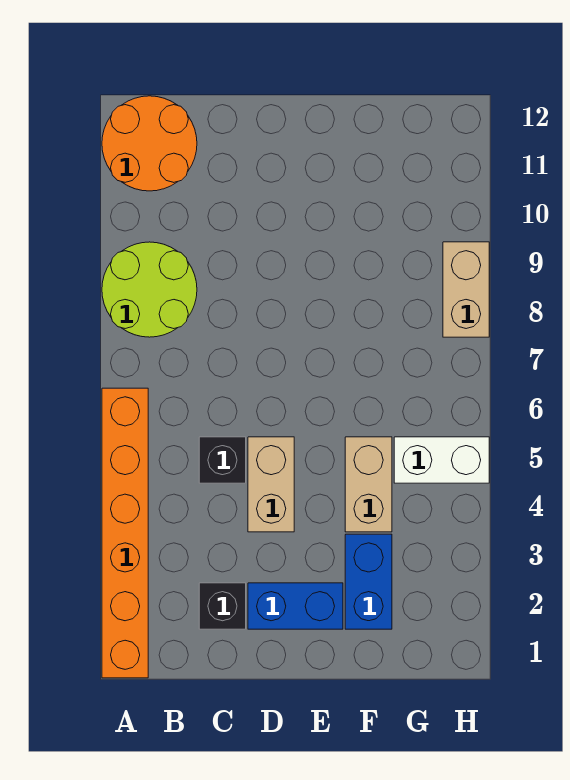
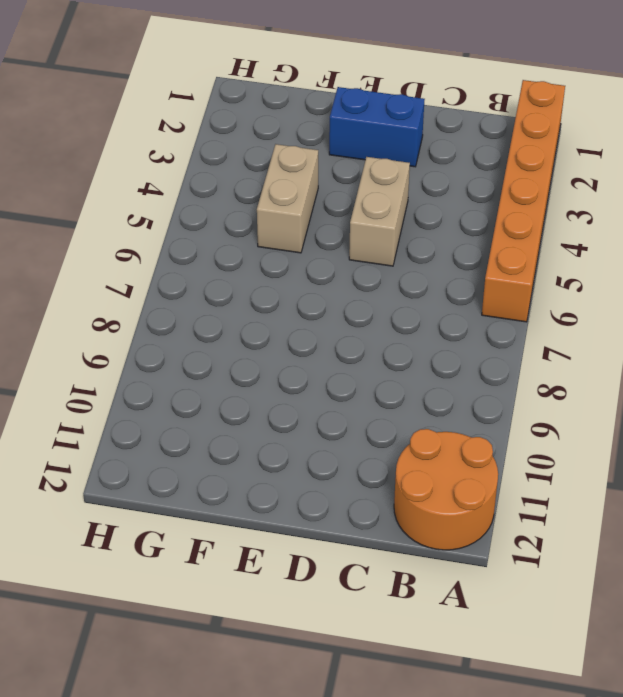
none -> lime 2x2 round brick [102,242,197,337]
none -> black 1x1 brick [199,583,246,629]

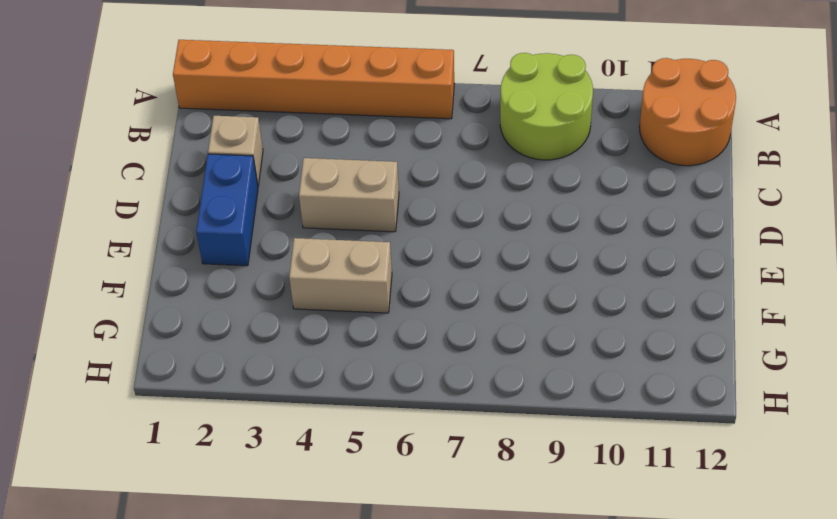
tan 1x1 brick [208,116,263,186] -> black 1x1 brick [199,583,246,629]
none -> black 1x1 brick [199,437,246,483]
none -> blue 1x2 brick [345,534,392,629]

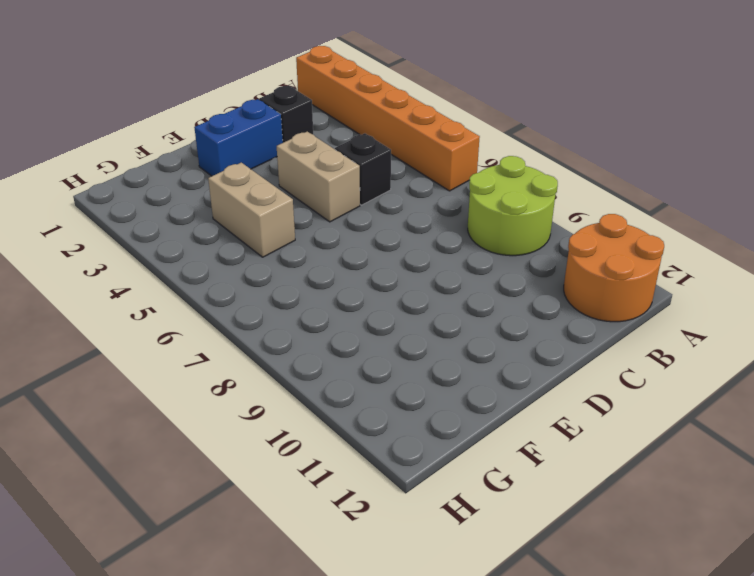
none -> blue 1x2 brick [345,534,392,629]
none -> white 1x2 brick [394,437,489,483]

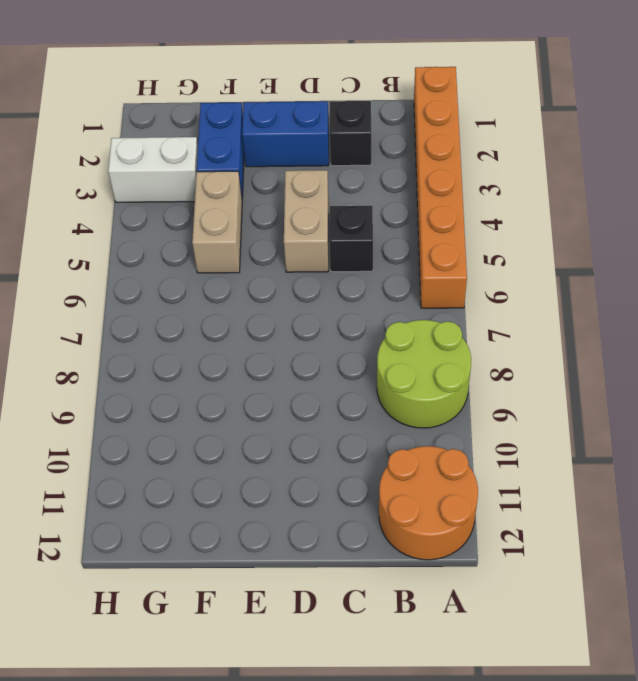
white 1x2 brick [108,137,198,202] -> white 1x2 brick moved to [394,437,489,483]
none -> tan 1x2 brick [443,242,489,337]

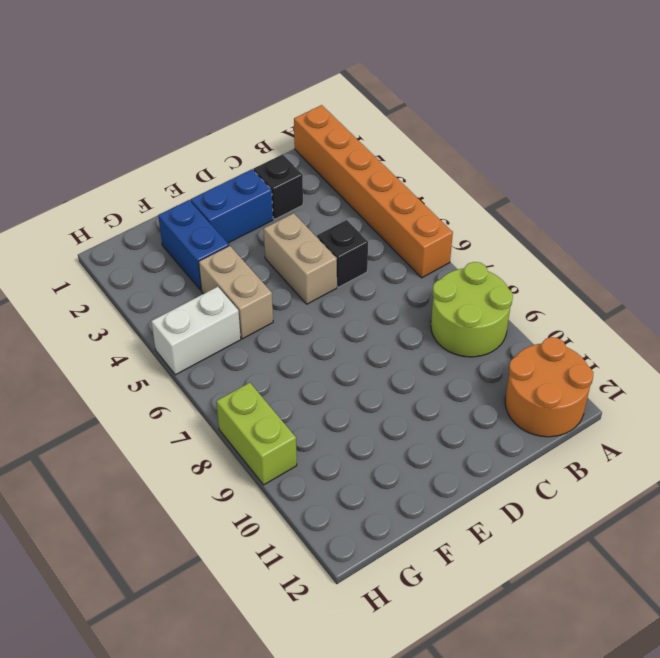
lime 1x2 brick [216,383,297,485] -> tan 1x2 brick [443,242,489,337]

